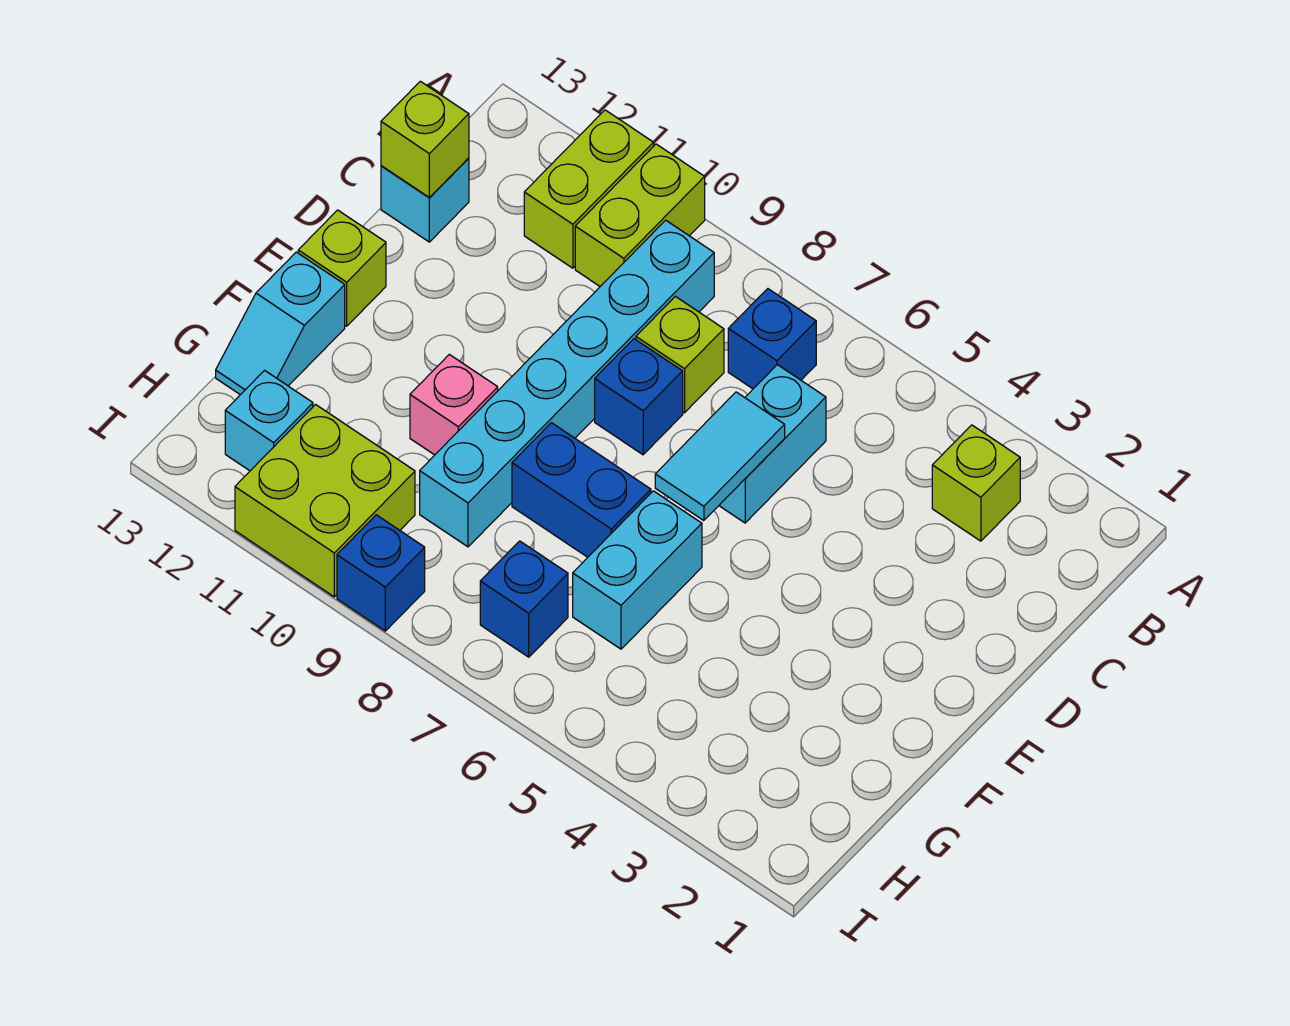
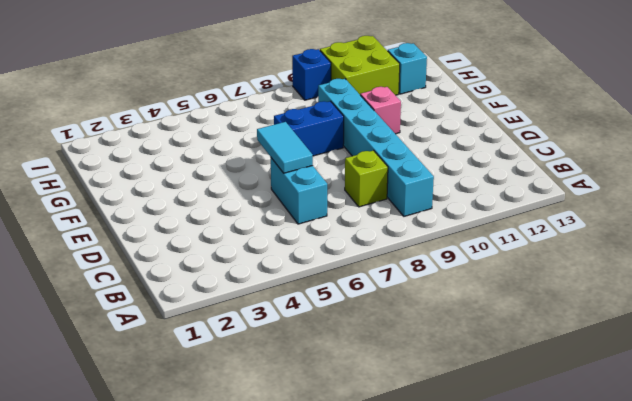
none -> lime 1x2 brick [575,144,705,286]
none -> lime 1x2 brick [524,110,654,268]
none -> lime 1x1 brick [932,425,1020,541]

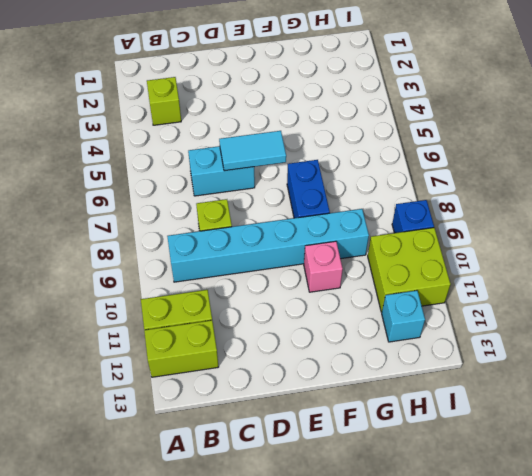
lime 1x2 brick [144,320,218,377] -> lime 1x2 brick moved to [575,144,705,286]
none -> blue 1x1 brick [728,289,816,389]
none -> cyan 1x1 brick [381,158,469,242]
none -> blue 1x1 brick [595,339,683,455]

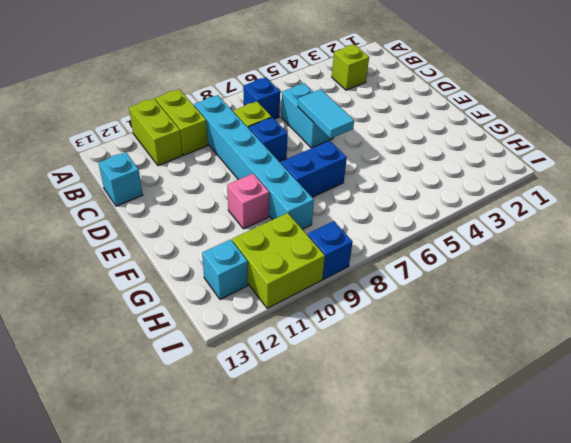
none -> lime 1x1 brick [298,210,386,326]
none -> cyan 1x2 brick [573,491,702,649]
none -> cyan 1x2 slope [216,252,345,395]

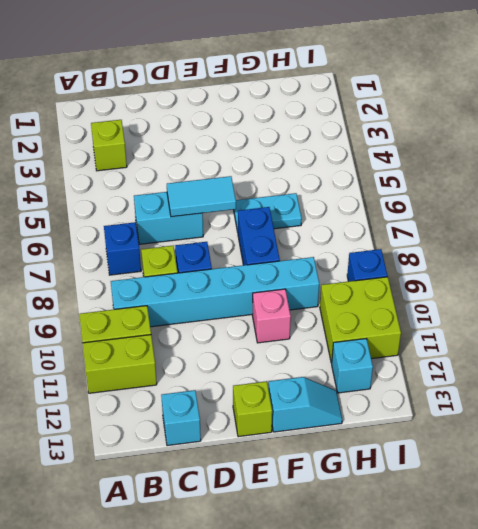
cyan 1x2 plate [233,193,302,232] -> cyan 1x2 brick [573,491,702,649]
none -> blue 1x1 brick [480,541,568,657]
none -> lime 1x1 brick [381,81,469,197]

